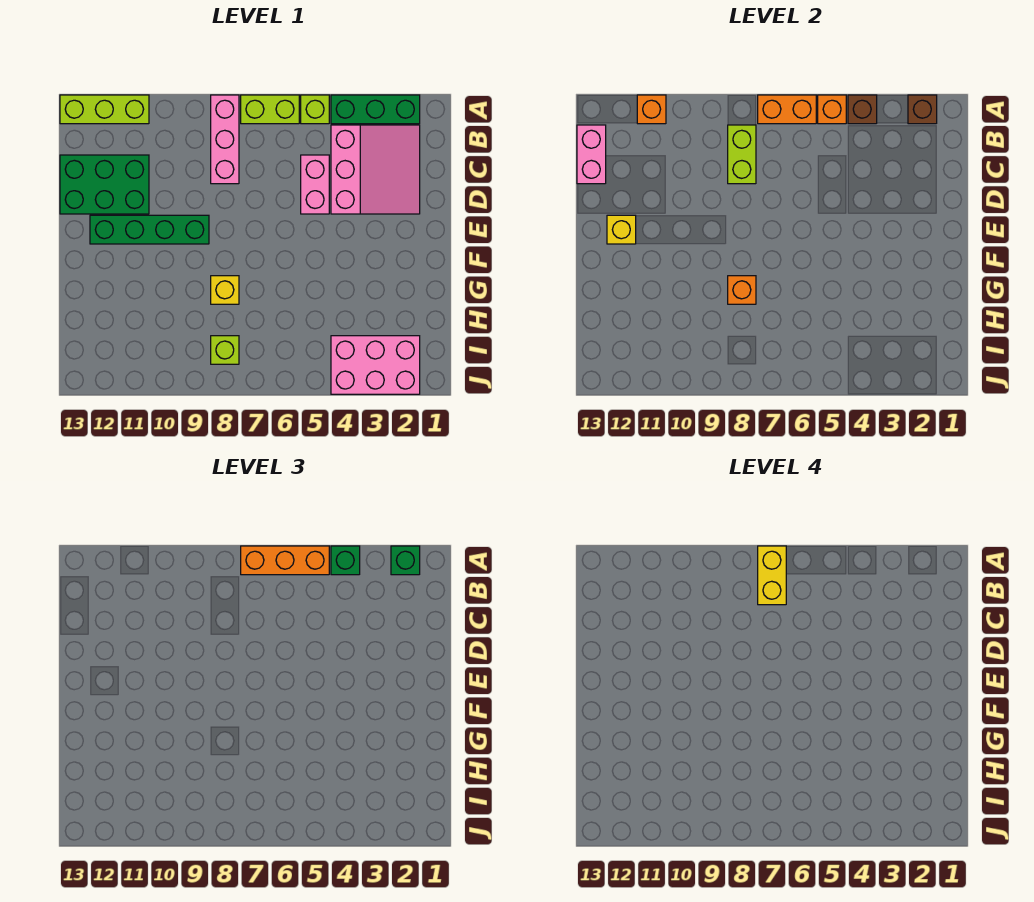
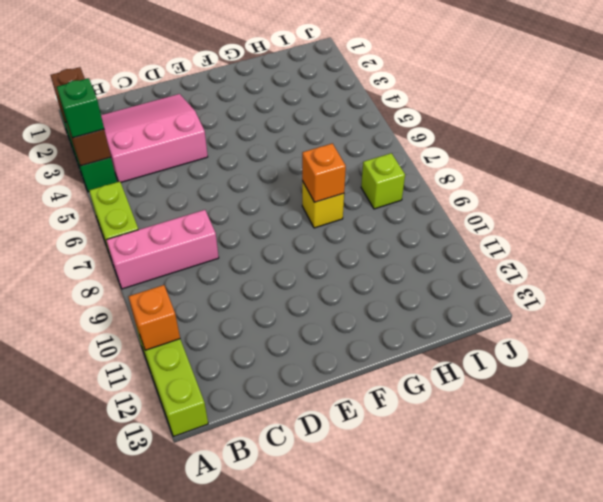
none -> lime 1x1 brick [301,95,329,124]
none -> pink 1x2 brick [301,155,329,214]
none -> green 2x3 brick [60,155,149,214]

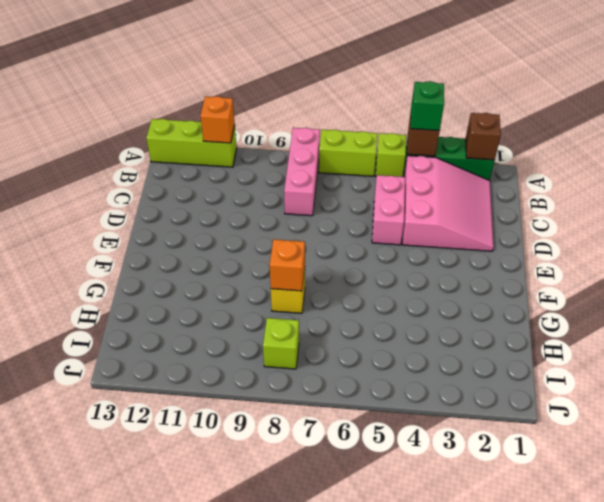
none -> green 2x3 brick [60,155,149,214]
none -> green 1x4 brick [90,215,209,244]
none -> pink 2x3 brick [331,336,420,394]

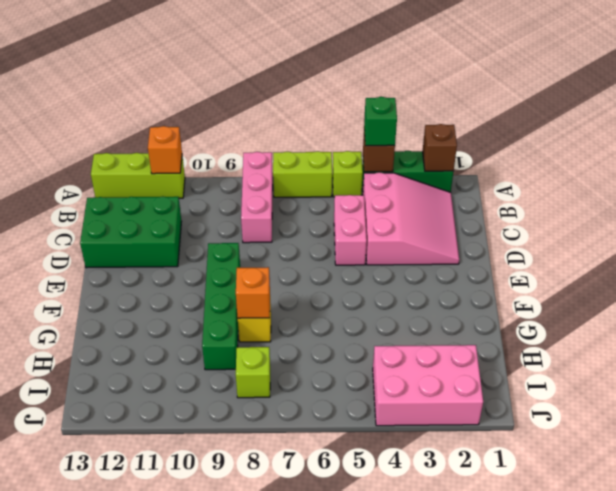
green 1x4 brick [202,243,240,370] -> green 1x4 brick turned to [90,215,209,244]
none -> orange 1x1 brick [818,95,846,124]
none -> orange 1x2 brick [758,95,816,124]
none -> lime 1x2 brick [728,125,756,184]

